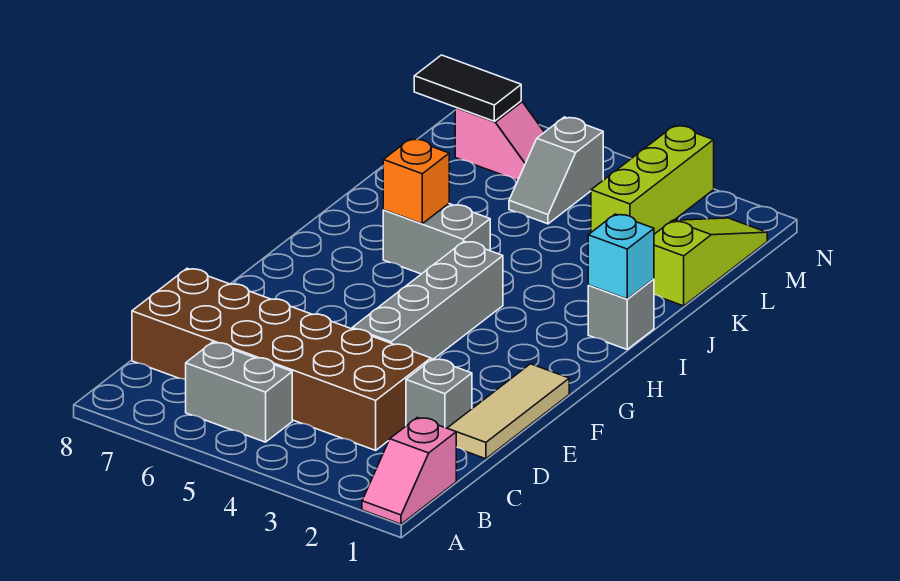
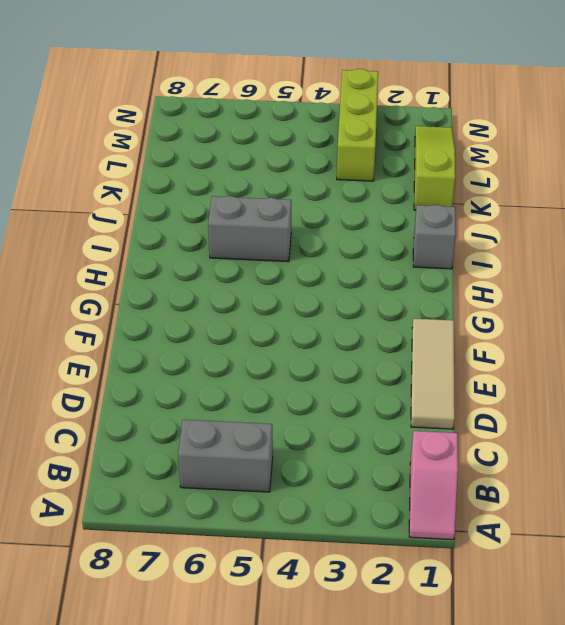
none -> brown 2x6 brick [132,269,431,450]
none -> grey 1x1 brick [406,359,472,428]
none -> grey 1x4 brick [352,241,503,360]

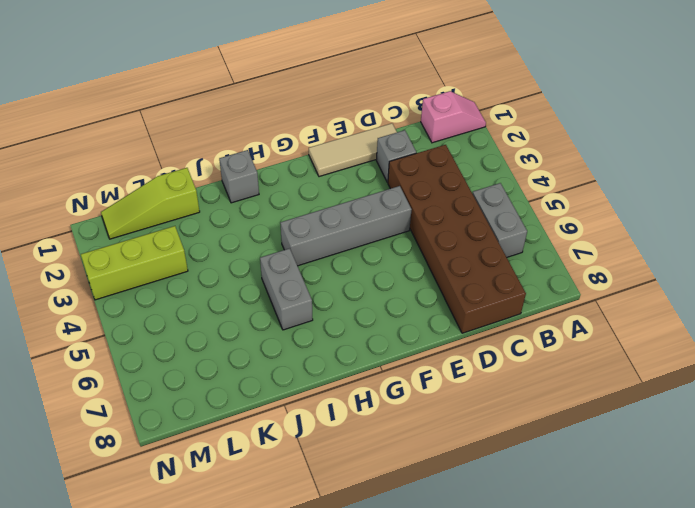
none -> grey 1x2 slope [509,117,603,224]
none -> pink 1x2 slope [455,101,544,181]
none -> cyan 1x1 brick [588,214,654,299]

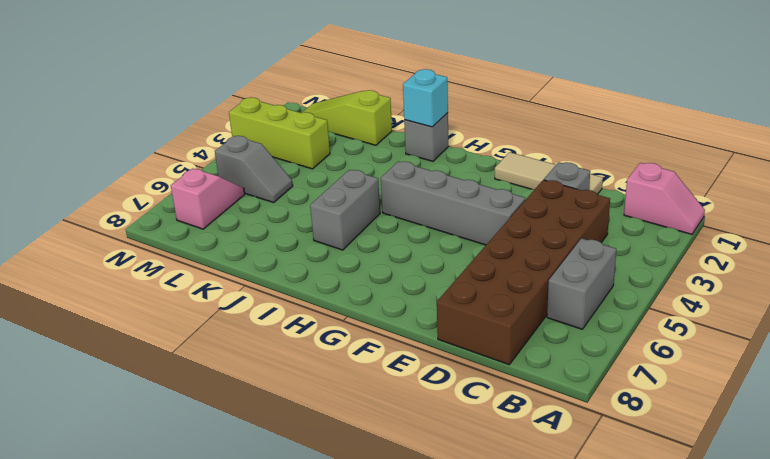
none -> orange 1x1 brick [383,139,449,224]
none -> black 1x2 tile [414,55,521,121]

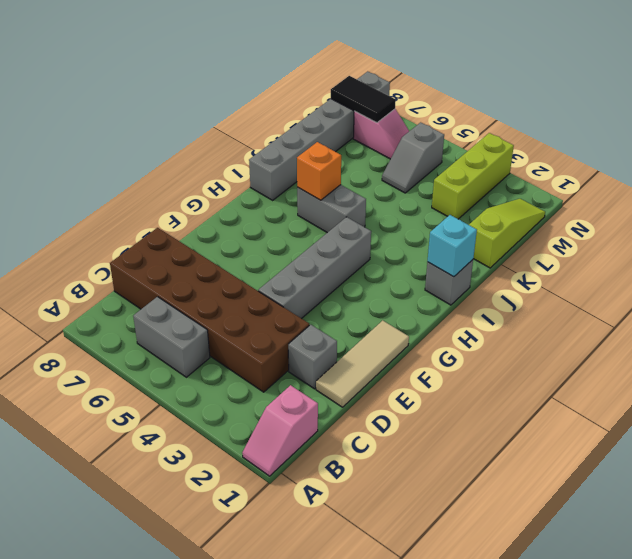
grey 1x6 brick [249,71,390,200] -> none

